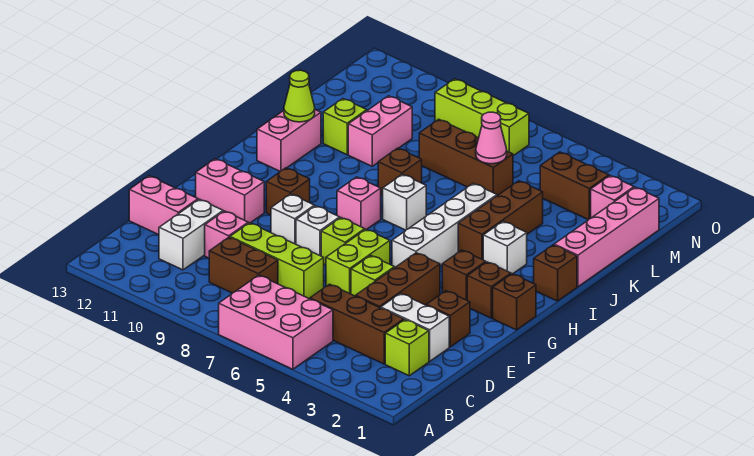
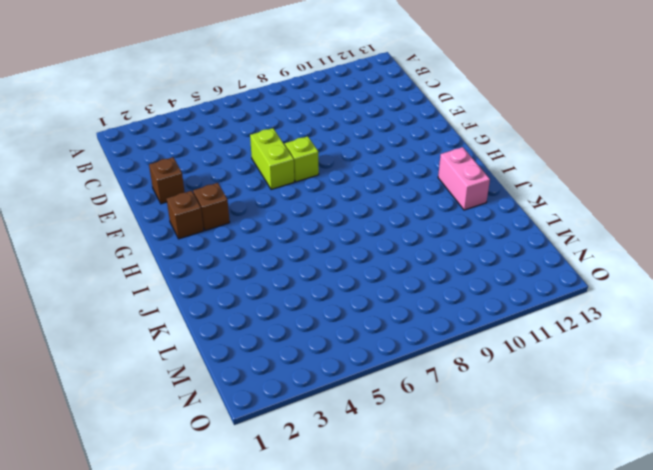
none -> pink 2x3 brick [219,275,333,369]
none -> lime 1x1 brick [385,320,429,376]
none -> brown 1x3 brick [310,284,404,364]
none -> brown 1x2 brick [209,237,278,293]

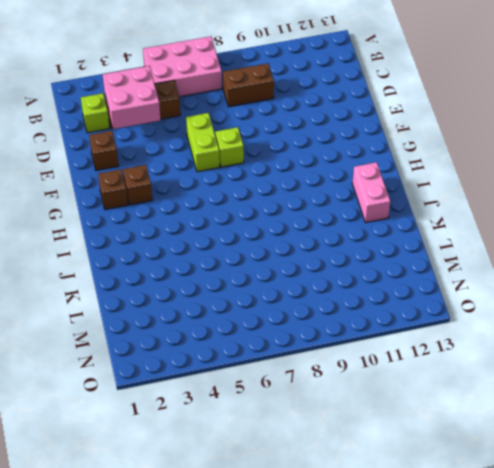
pink 2x2 brick [103,66,160,129] -> none
none -> white 1x2 brick [159,199,223,270]
none -> white 1x2 brick [381,293,449,361]
none -> brown 1x3 brick [356,253,440,308]
none -> lime 1x3 brick [230,223,324,299]

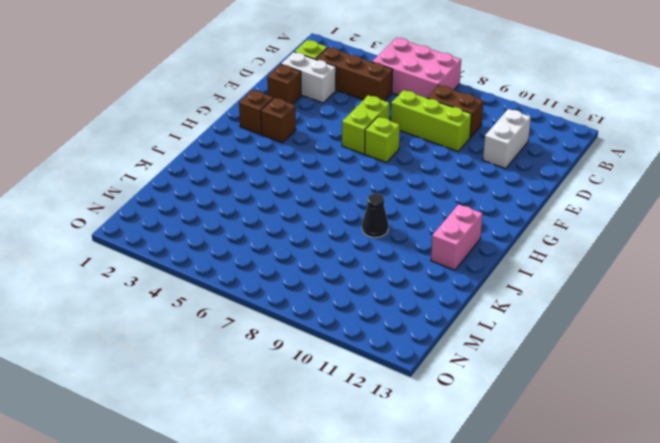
black 1x1 cone [362,193,388,237] -> none
none -> brown 1x3 brick [356,253,440,308]
none -> pink 1x1 brick [205,211,248,258]
none -> pink 1x2 brick [129,176,198,235]
none -> lime 1x1 brick [351,256,394,296]

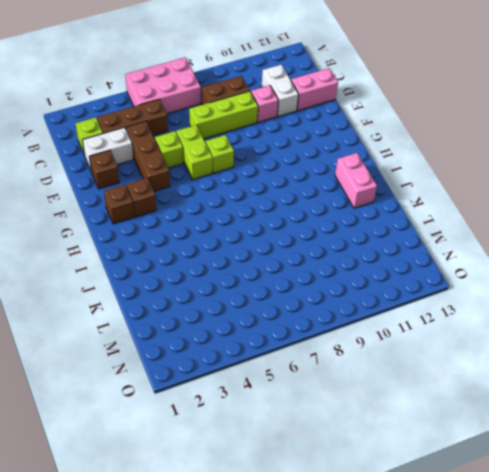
none -> white 1x1 brick [296,206,340,256]
none -> white 1x1 brick [271,194,314,244]
none -> pink 1x2 brick [196,159,264,223]
none -> brown 1x1 brick [493,274,536,330]

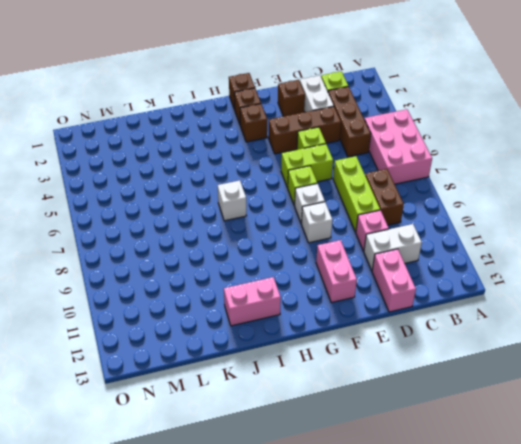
none -> white 1x4 brick [392,184,497,268]
none -> brown 1x1 brick [266,168,310,215]
none -> pink 1x1 brick [337,177,381,229]
none -> brown 1x1 brick [534,245,577,301]

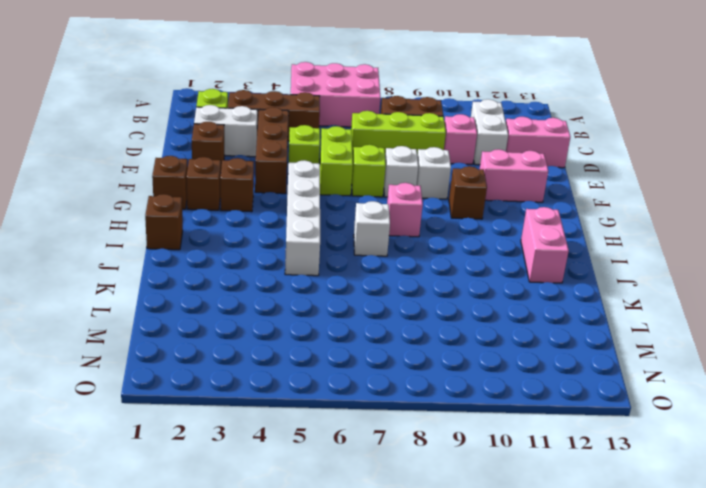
none -> white 1x1 brick [483,222,527,274]
none -> brown 1x3 brick [458,181,543,260]
none -> pink 1x4 brick [554,187,659,287]
none -> brown 1x1 brick [378,148,422,195]

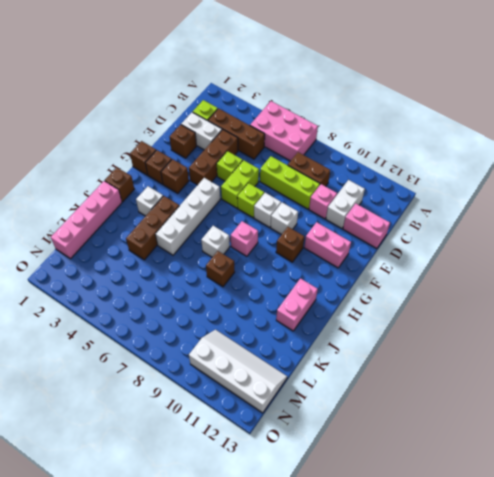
white 2x4 slope [189,330,287,413] -> none
none -> pink 1x2 brick [348,96,412,166]
none -> lime 1x1 brick [323,99,367,155]
none -> brown 1x3 brick [419,119,513,196]
none -> pink 1x1 brick [591,176,634,218]

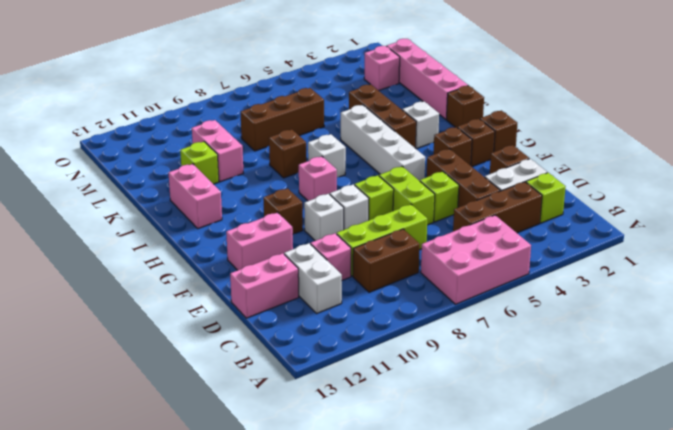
none -> brown 1x2 brick [540,152,609,220]
none -> lime 1x3 brick [435,79,529,156]
none -> lime 1x1 cone [284,70,315,122]
none -> pink 1x1 cone [476,112,507,164]

